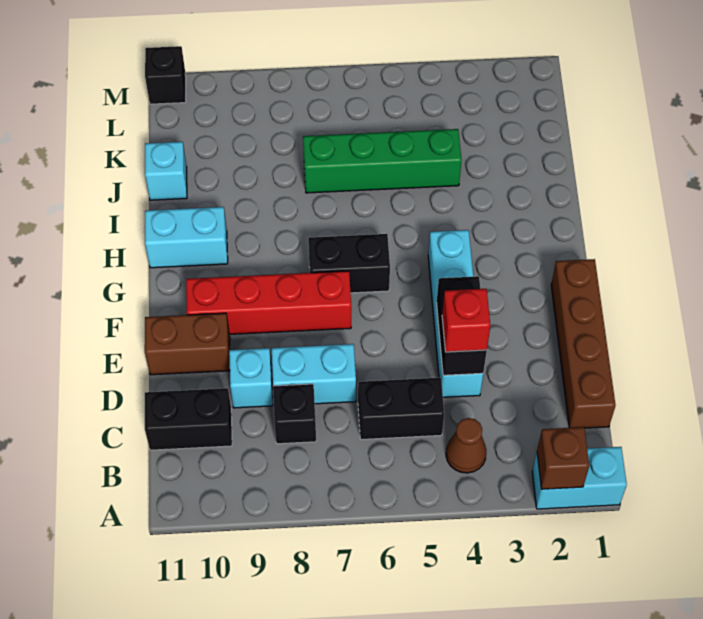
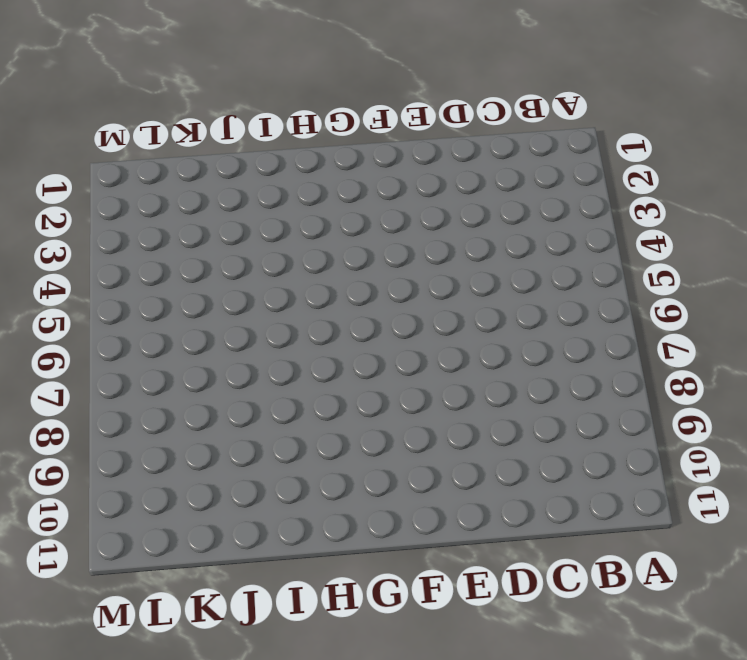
none -> cyan 1x2 brick [532,447,627,509]
none -> brown 1x1 cone [446,418,486,473]
none -> brown 1x4 brick [551,259,616,428]

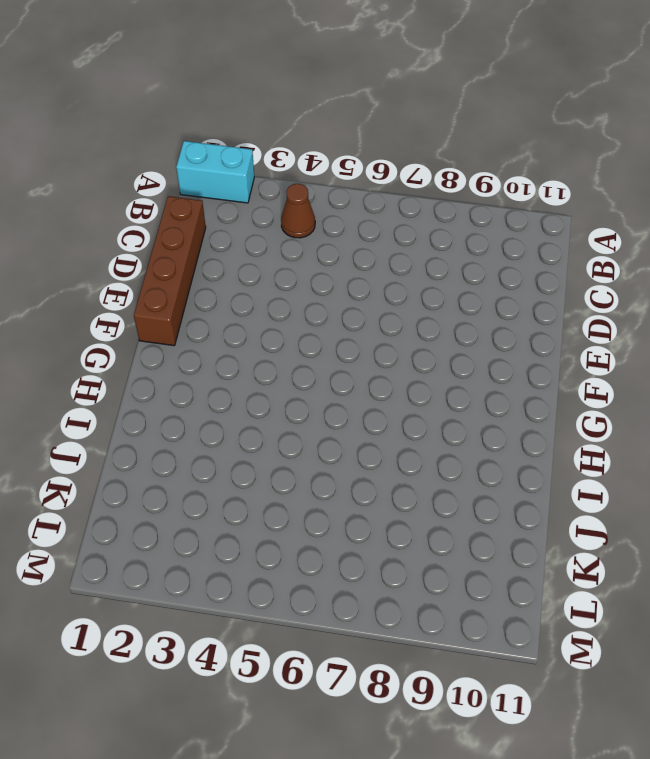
none -> black 1x2 brick [358,378,444,440]
none -> black 1x1 brick [273,384,316,444]
none -> black 1x2 brick [145,388,232,450]

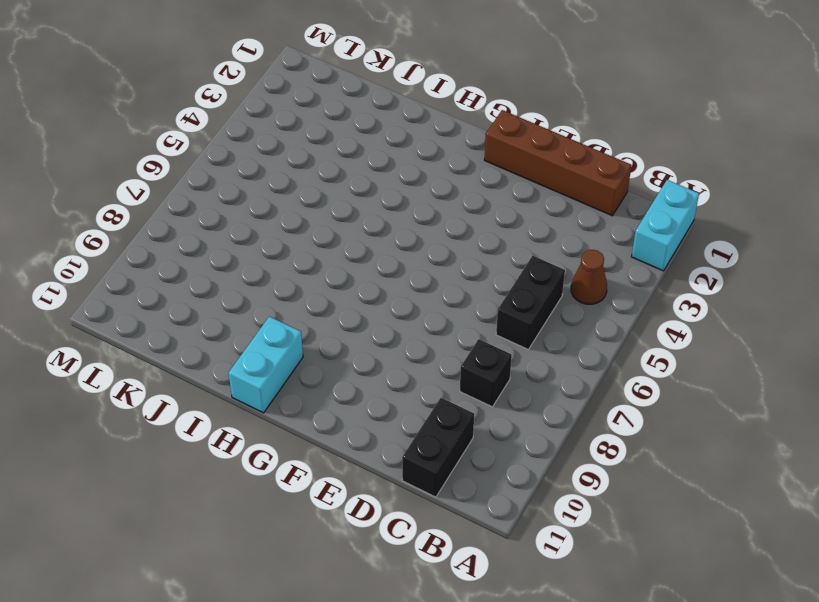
none -> cyan 1x4 brick [428,230,483,397]
none -> cyan 1x2 brick [272,344,356,404]
none -> cyan 1x1 brick [229,348,273,408]

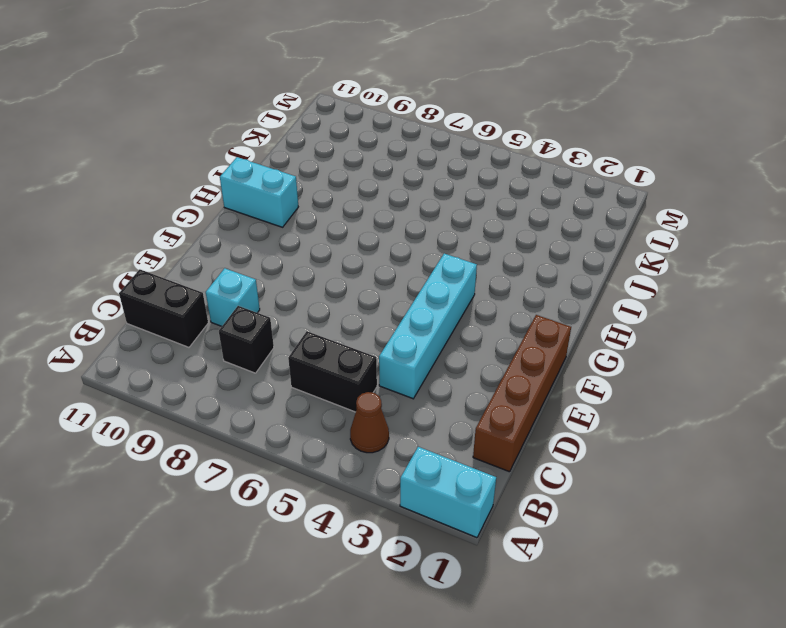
none -> cyan 1x2 brick [272,344,356,404]
none -> brown 1x2 brick [145,313,230,375]
none -> red 1x4 brick [186,271,351,334]

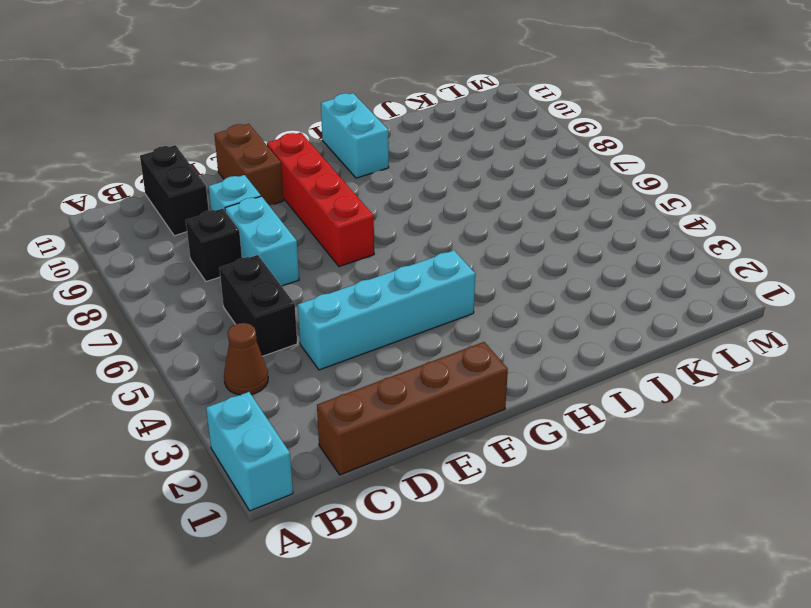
none -> black 1x2 brick [308,234,390,293]
none -> green 1x4 brick [303,129,462,193]
none -> cyan 1x1 brick [145,142,187,200]

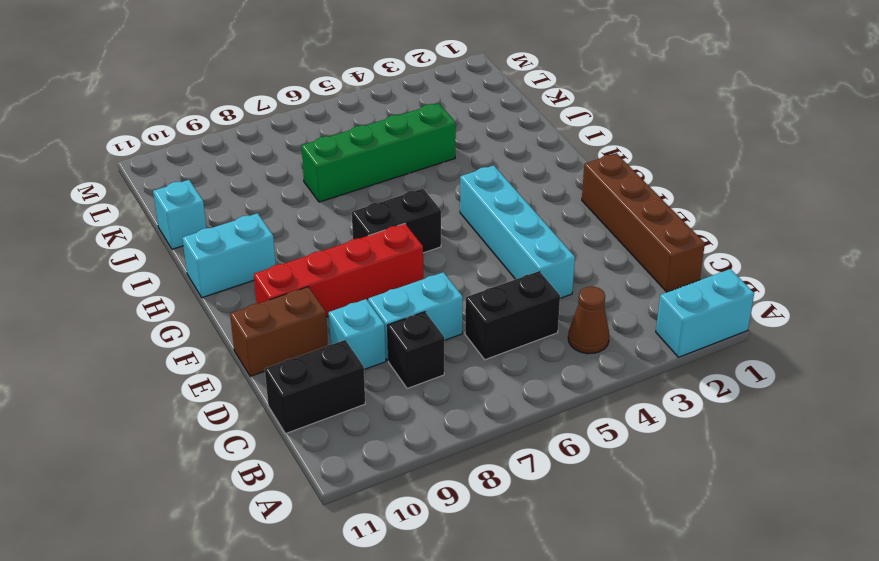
none -> black 1x1 brick [145,46,186,104]
none -> brown 1x1 brick [537,427,589,489]
none -> black 1x2 brick [437,276,487,375]

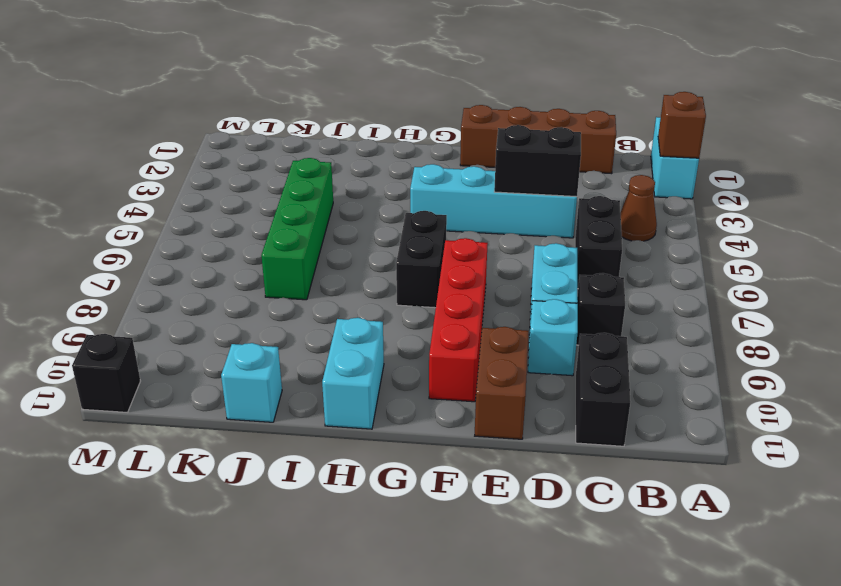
none -> red 1x1 brick [442,289,490,352]

